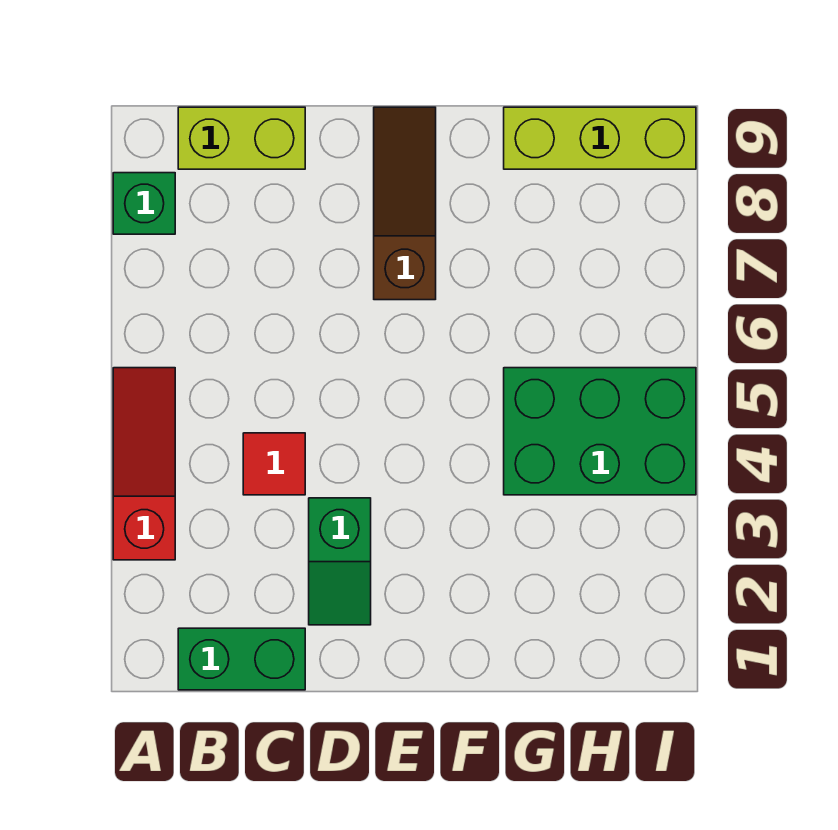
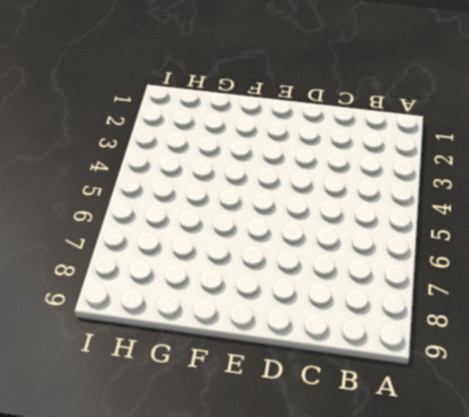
none -> red 1x3 slope [113,368,175,560]
none -> green 1x1 brick [113,173,175,234]

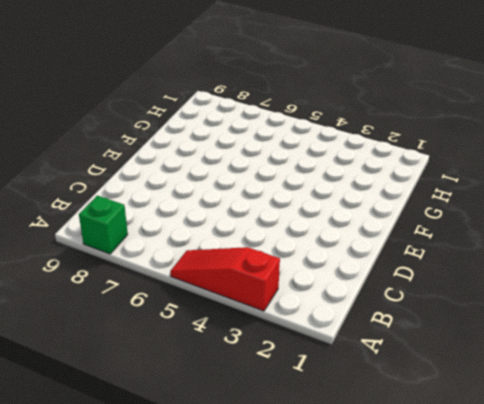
none -> green 1x2 brick [178,628,305,690]
none -> lime 1x2 brick [178,107,305,169]

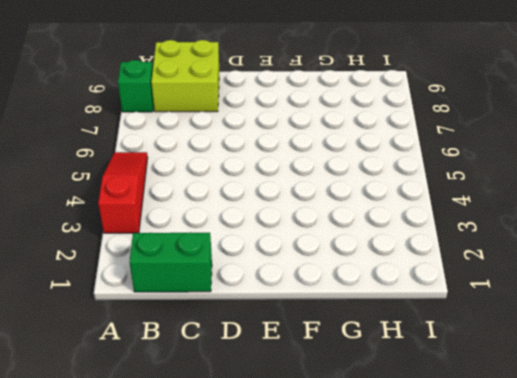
lime 2x2 brick [151,40,219,112] -> lime 1x2 brick [178,107,305,169]
none -> red 1x1 tile [243,433,305,495]
none -> green 1x2 slope [309,498,371,625]

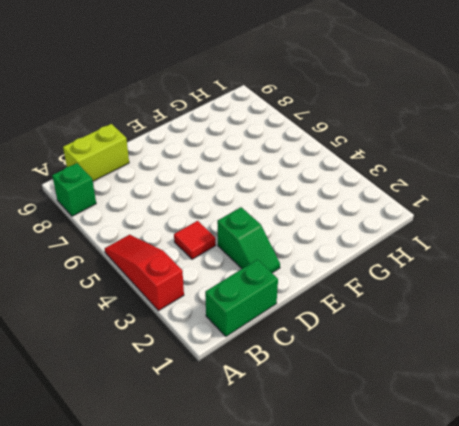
none -> brown 1x3 slope [374,107,436,300]
none -> green 2x3 brick [504,368,696,495]

